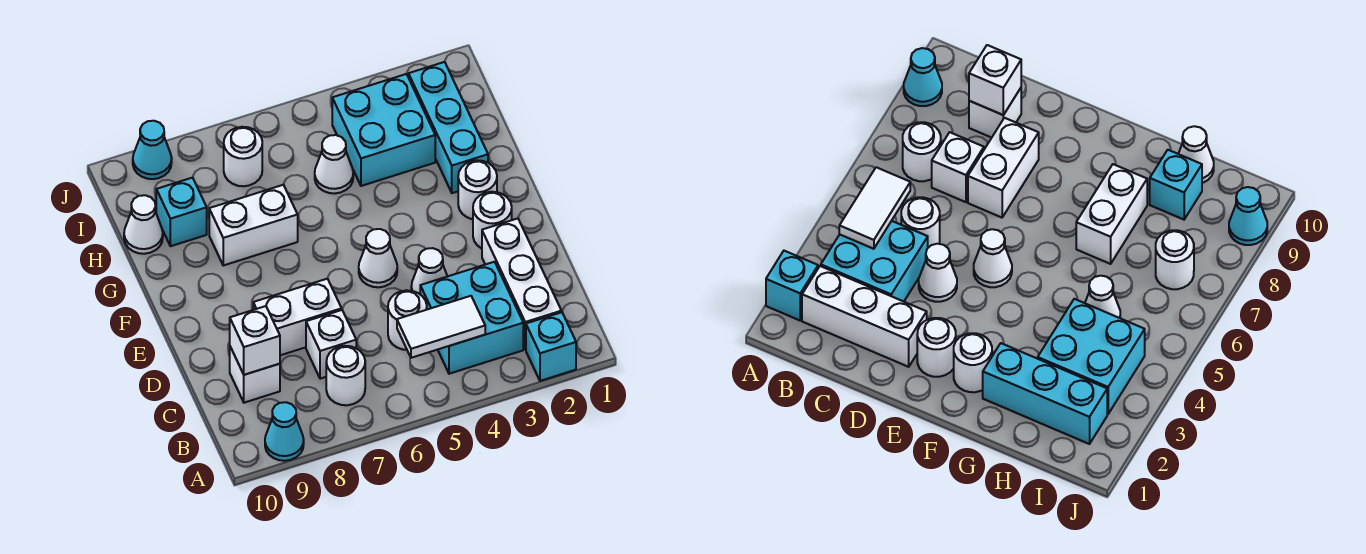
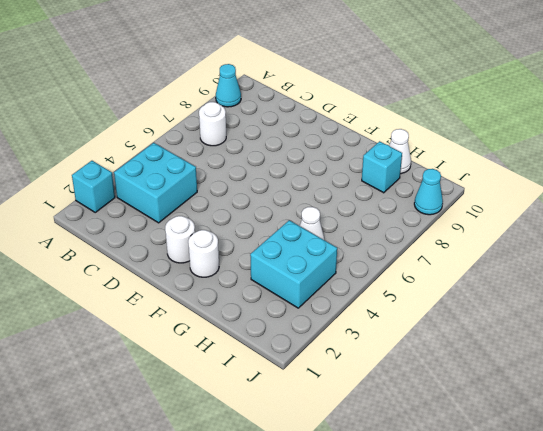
none -> white 1x3 brick [482,218,561,350]
none -> white 1x1 round brick [388,290,427,350]
none -> white 1x1 brick [306,310,356,379]

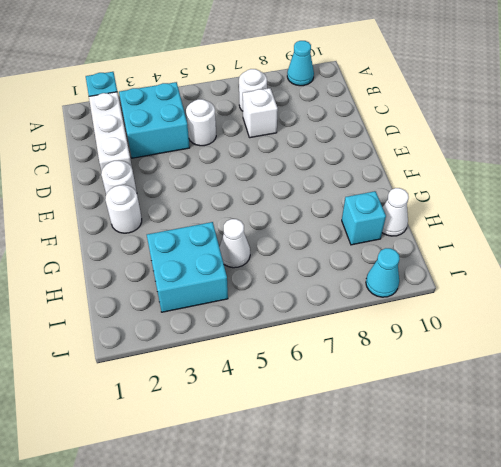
none -> white 1x1 brick [230,347,280,403]
none -> white 1x1 cone [411,248,447,294]
none -> white 1x2 brick [253,279,342,355]

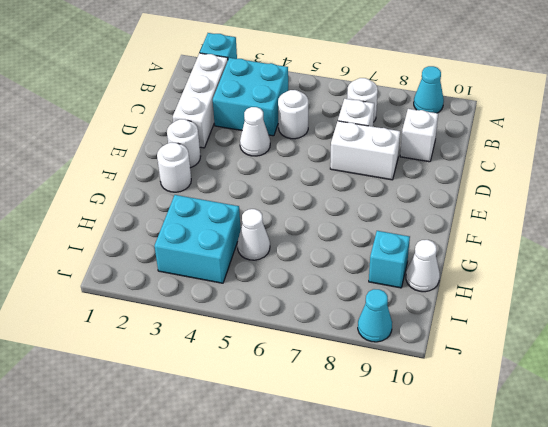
none -> white 1x1 cone [359,229,397,287]
none -> cyan 1x3 brick [408,62,488,193]
none -> white 1x2 brick [209,185,298,265]

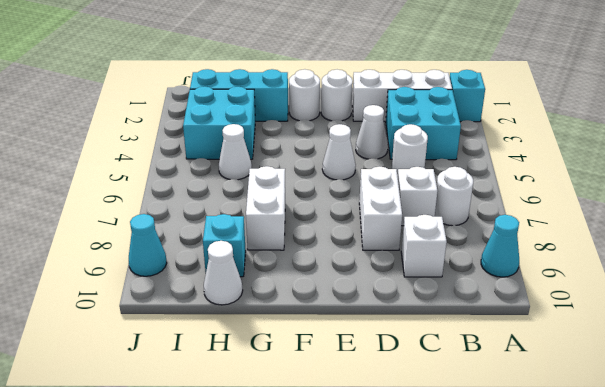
none -> white 1x1 round brick [224,127,262,186]
none -> white 1x2 tile [397,296,485,358]
none -> white 1x1 brick [230,306,280,375]

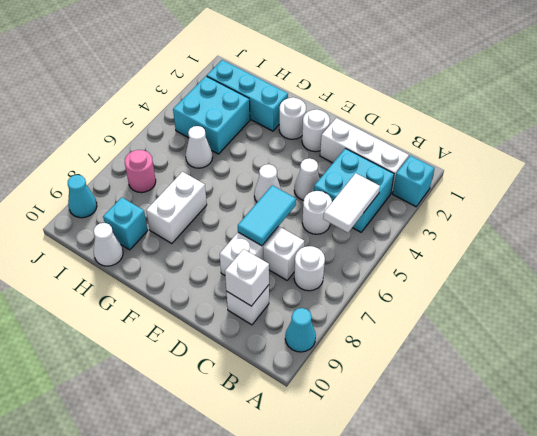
cyan 1x2 tile [238,185,296,246] -> none
pink 1x1 round brick [125,150,156,193] -> white 1x1 round brick [224,127,262,186]

